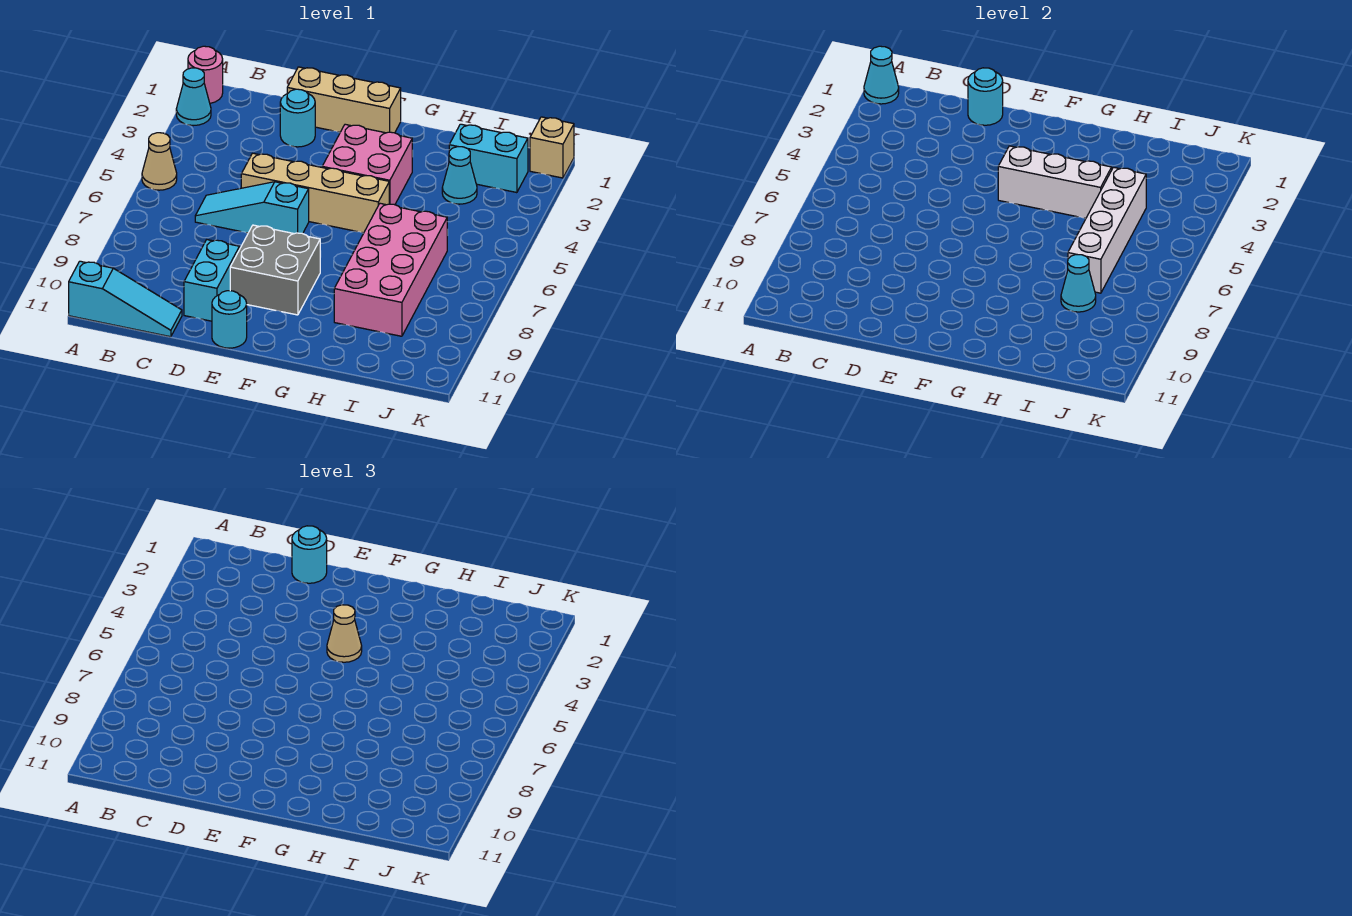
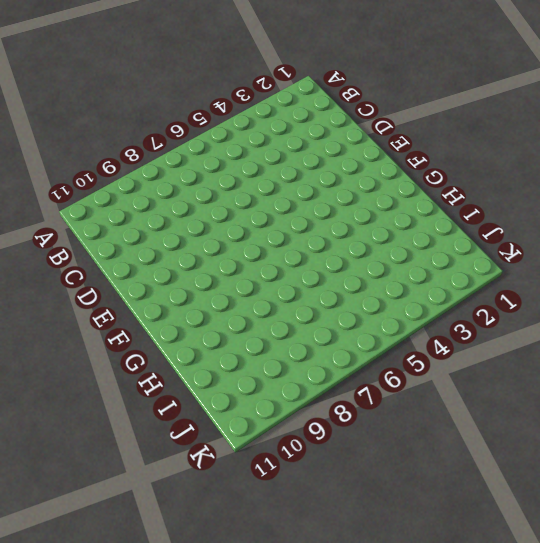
none -> pink 1x1 round brick [188,46,223,103]
none -> cyan 1x1 cone [176,68,211,126]
none -> tan 1x1 cone [142,133,177,190]

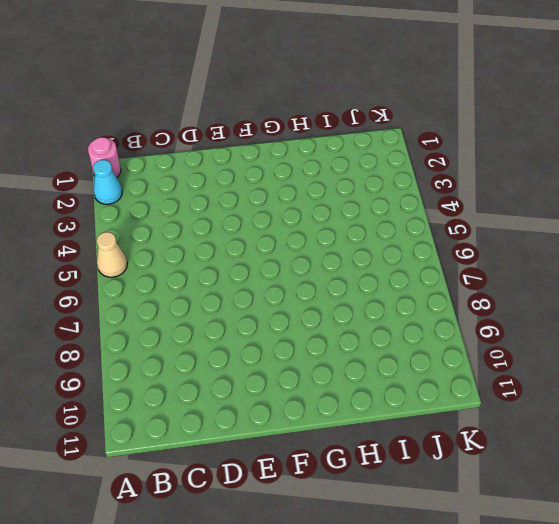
none -> cyan 1x3 slope [69,261,182,337]
none -> cyan 1x3 slope [195,182,309,234]
none -> tan 1x3 brick [287,67,401,133]

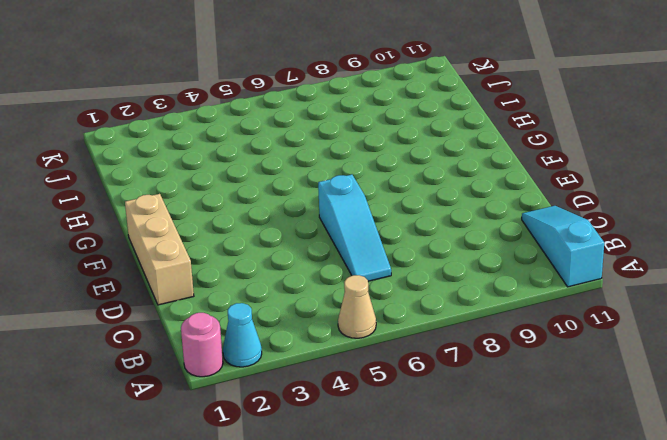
none -> cyan 1x1 round brick [280,89,315,147]
none -> tan 1x4 brick [241,153,389,233]
none -> cyan 1x2 brick [184,240,239,321]

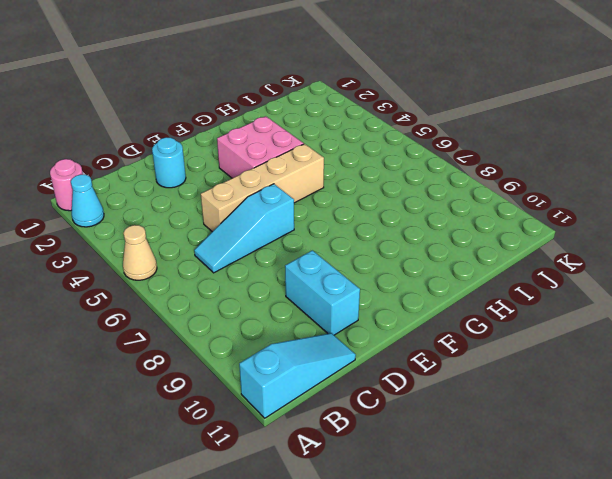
none -> tan 1x3 brick [287,67,401,133]
none -> grey 2x2 brick [230,225,320,315]
none -> cyan 1x1 round brick [212,291,247,348]

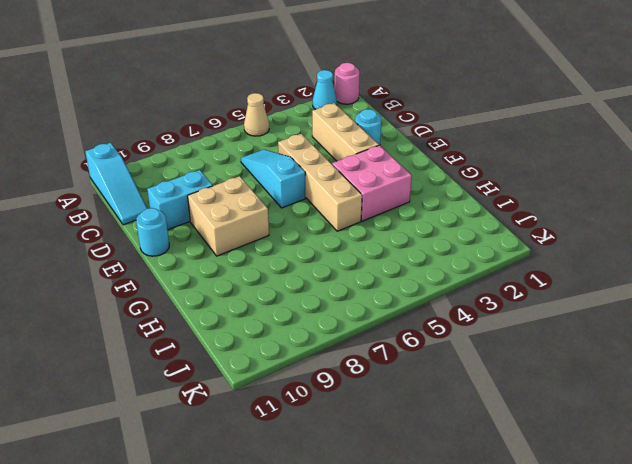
tan 1x3 brick [312,103,379,161] -> tan 1x3 brick moved to [287,67,401,133]
tan 2x2 brick [188,176,269,256] -> grey 2x2 brick [230,225,320,315]
none -> pink 2x4 brick [334,203,447,336]
none -> cyan 1x2 brick [449,124,528,193]
none -> cyan 1x1 cone [442,147,477,204]

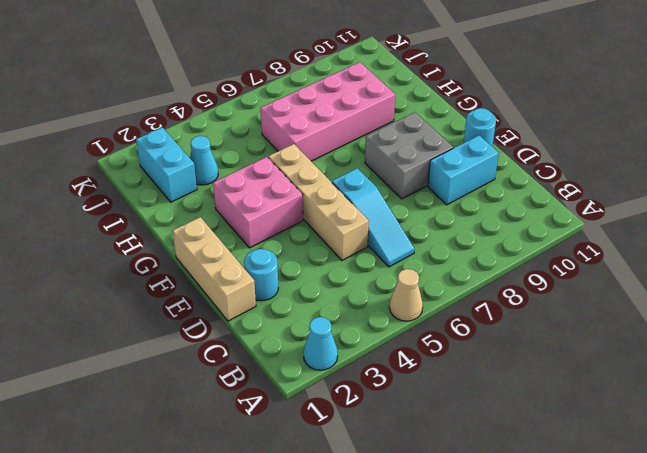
none -> pink 1x1 round brick [188,46,223,103]
none -> cyan 1x3 slope [69,261,182,337]
none -> tan 1x1 brick [530,117,574,178]

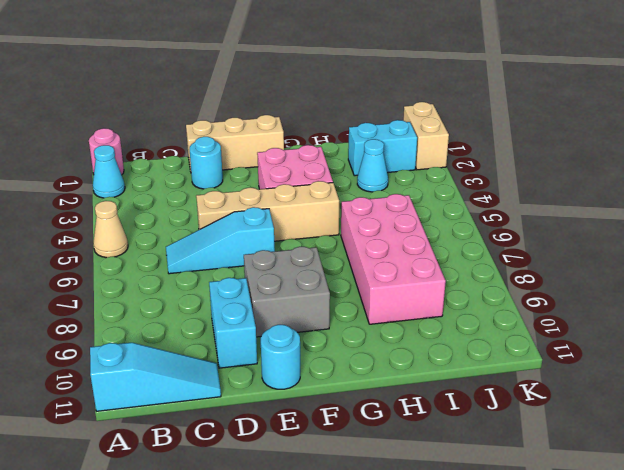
tan 1x2 brick [403,102,449,170] -> tan 1x1 brick [530,117,574,178]
none -> cyan 1x1 cone [864,46,899,104]
none -> cyan 1x1 round brick [968,68,1003,125]
none -> white 1x3 brick [998,146,1112,218]

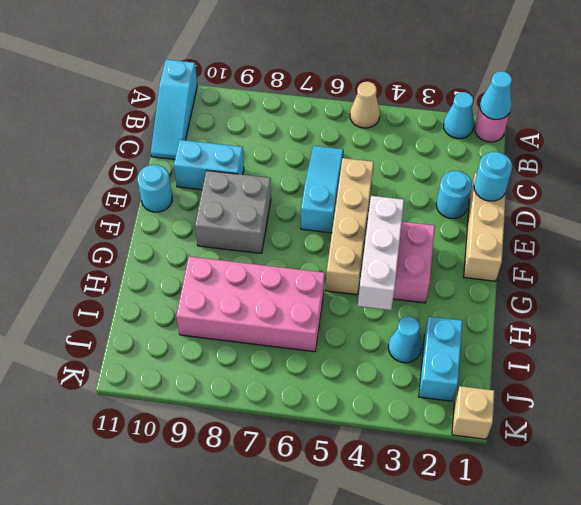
none -> white 1x4 brick [1068,167,1146,293]
none -> cyan 1x1 cone [1061,255,1096,312]
none -> cyan 1x1 round brick [292,526,327,583]

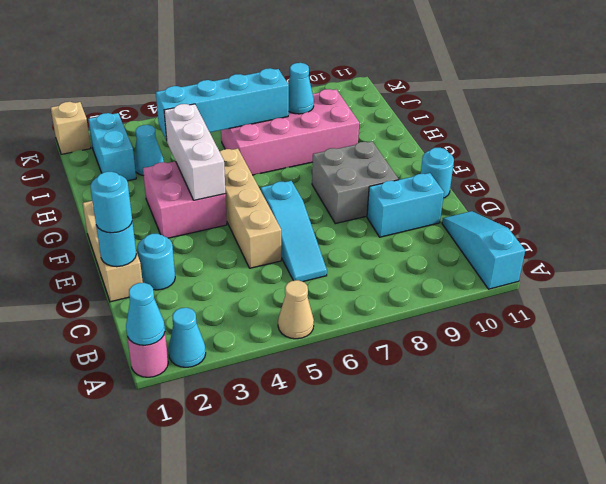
cyan 1x4 brick [156,68,289,141] -> white 1x4 brick [1068,167,1146,293]
none -> tan 1x1 cone [327,605,362,662]

